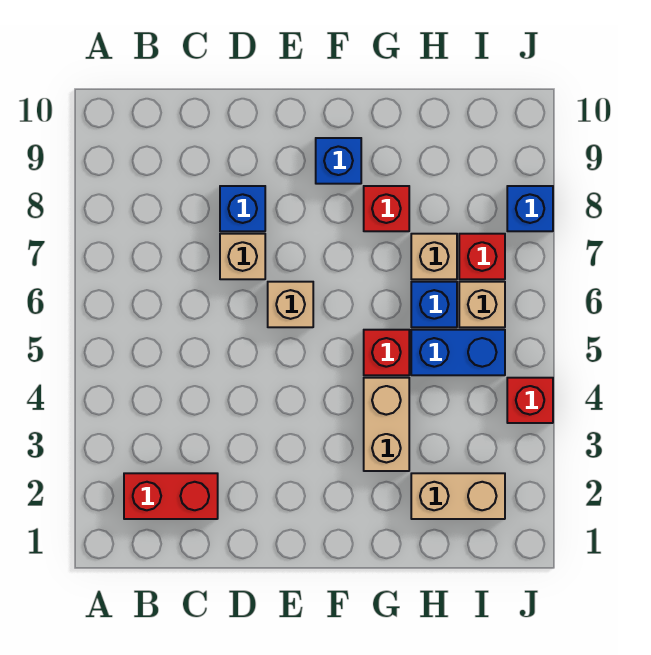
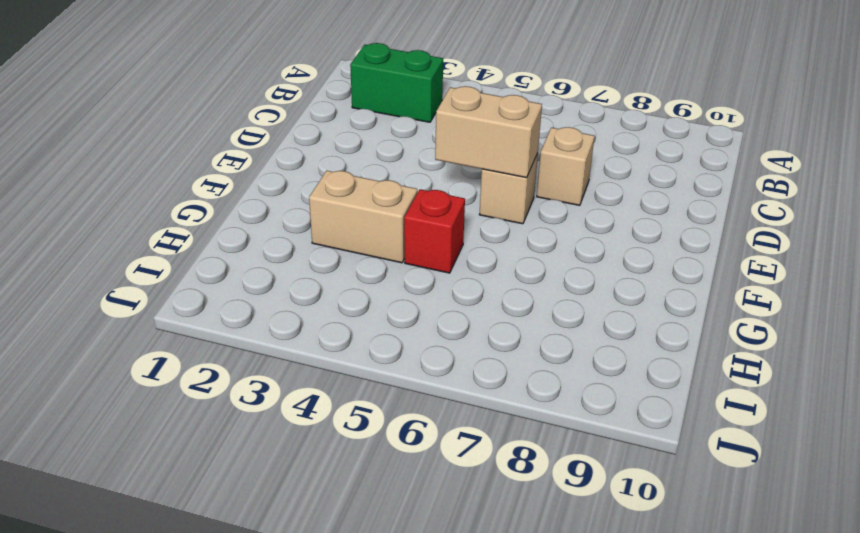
green 1x2 brick [350,43,443,122] -> red 1x2 brick [124,473,218,519]
tan 1x2 brick [435,86,542,178] -> tan 1x2 brick turned to [411,473,505,519]
none -> blue 1x1 brick [220,186,265,231]
none -> blue 1x1 brick [316,138,361,184]
none -> red 1x1 brick [364,186,409,231]

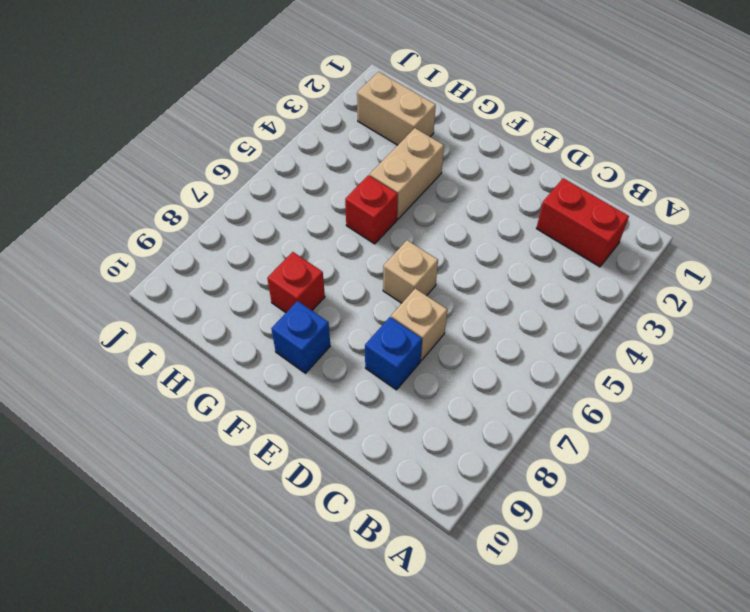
none -> blue 1x2 brick [411,330,505,375]
none -> blue 1x1 brick [411,282,457,327]
none -> tan 1x1 brick [411,234,457,279]

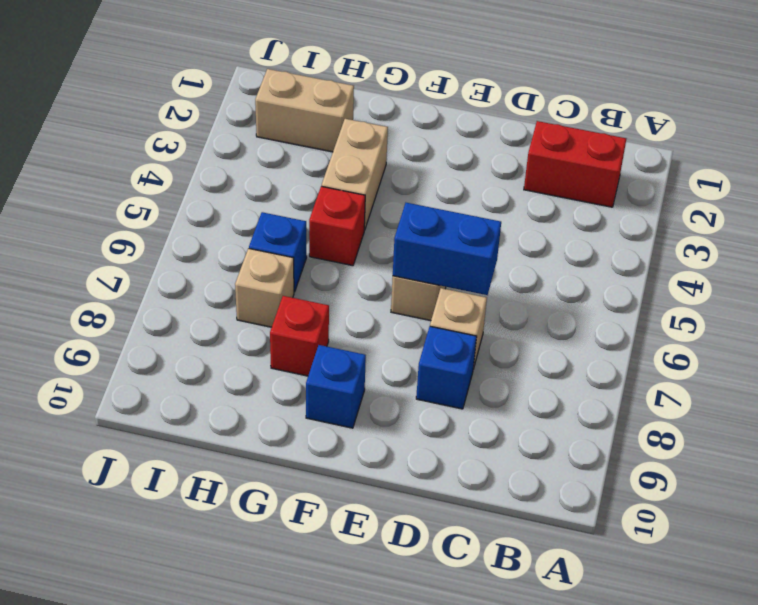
blue 1x2 brick [393,203,501,295] -> blue 1x2 brick moved to [411,330,505,375]
none -> tan 1x1 brick [459,282,505,327]
none -> red 1x1 brick [459,234,505,279]
none -> red 1x1 brick [507,378,553,423]

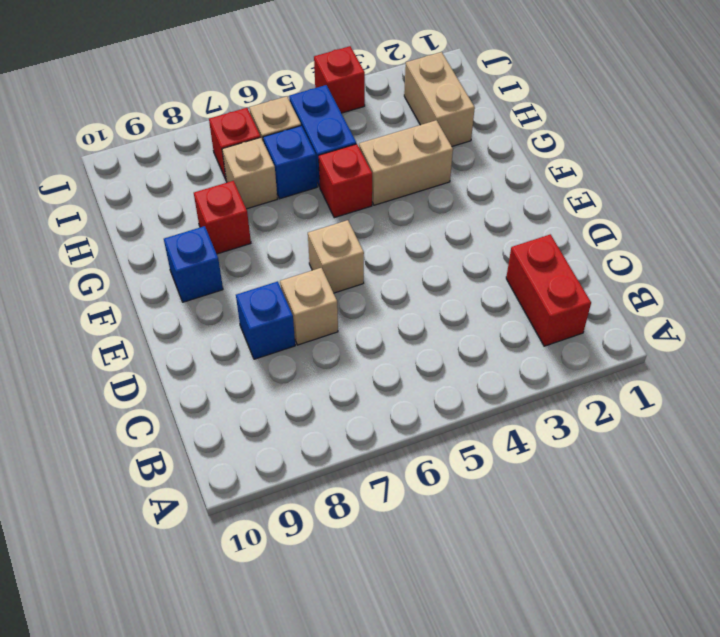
none -> blue 1x1 brick [507,186,553,231]

